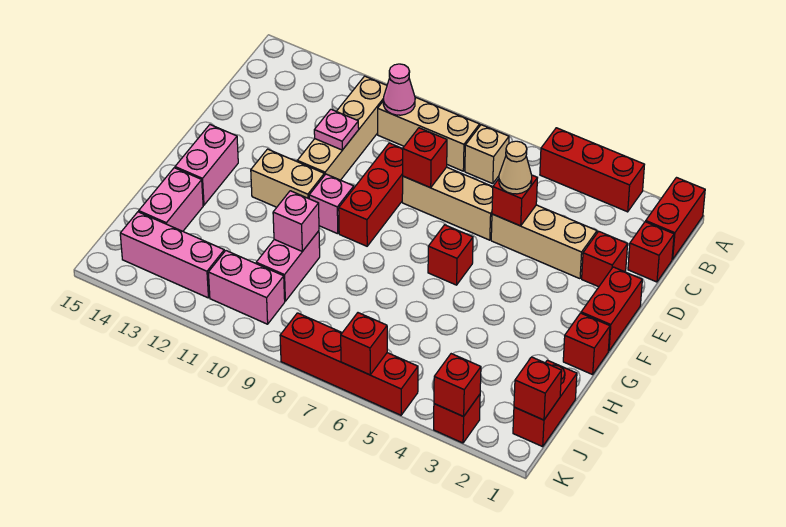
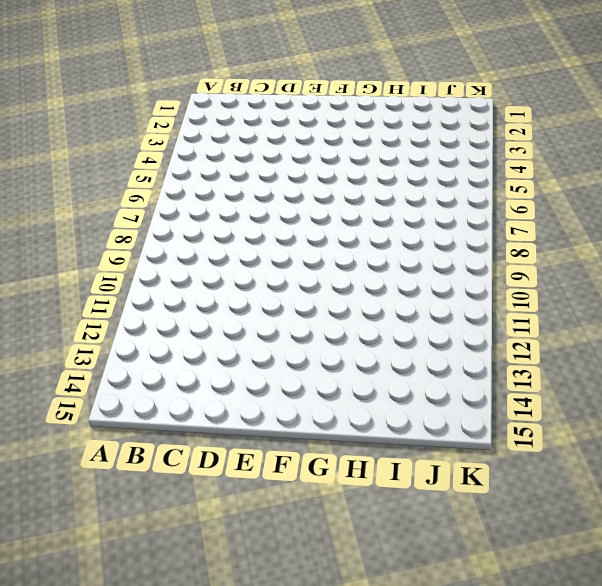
none -> red 1x2 brick [646,178,705,259]
none -> red 1x3 brick [540,128,644,212]
none -> tan 1x1 brick [465,125,509,184]
none -> tan 1x3 brick [378,97,480,171]

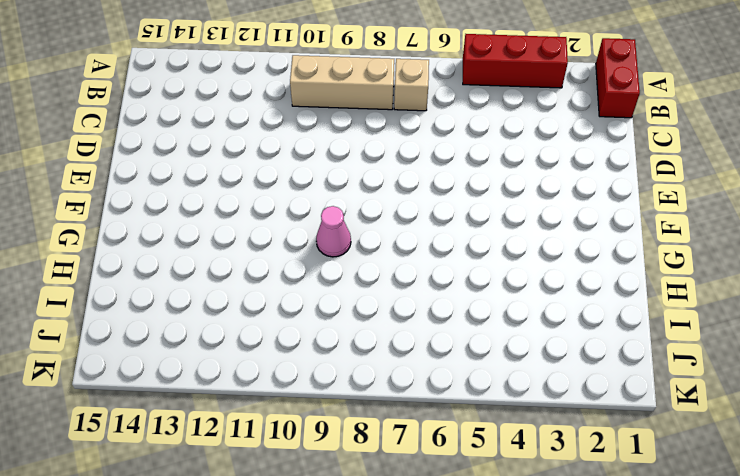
pink 1x1 cone [316,206,351,257] -> pink 1x1 cone moved to [383,64,415,115]
none -> tan 1x4 brick [297,76,387,180]
none -> red 1x1 brick [628,222,674,282]
none -> red 1x1 brick [582,231,628,287]
none -> tan 1x3 brick [491,205,597,279]

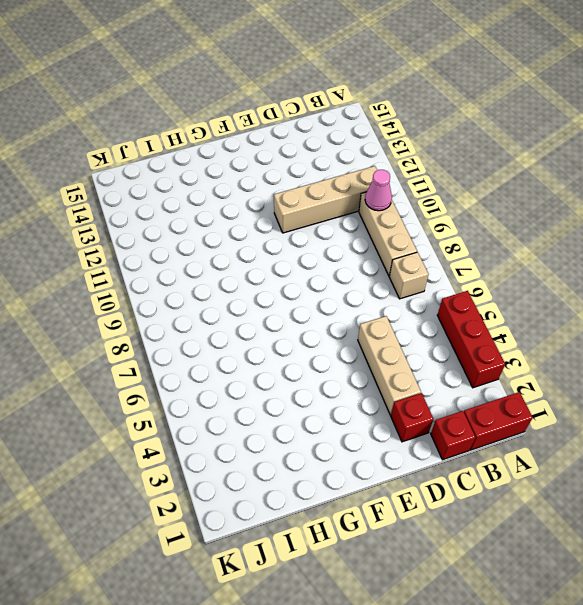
none -> tan 1x3 brick [402,167,493,240]
none -> red 1x3 brick [339,143,403,246]
none -> red 1x2 brick [581,267,642,351]
none -> red 1x1 brick [428,225,473,285]

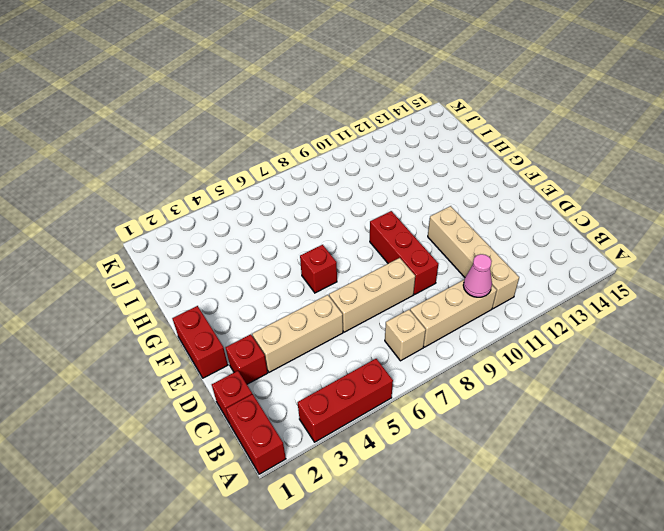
none -> pink 1x1 brick [309,174,354,234]
none -> tan 1x2 brick [251,149,324,207]
none -> pink 1x2 brick [175,125,238,205]
none -> red 1x1 brick [563,313,610,375]

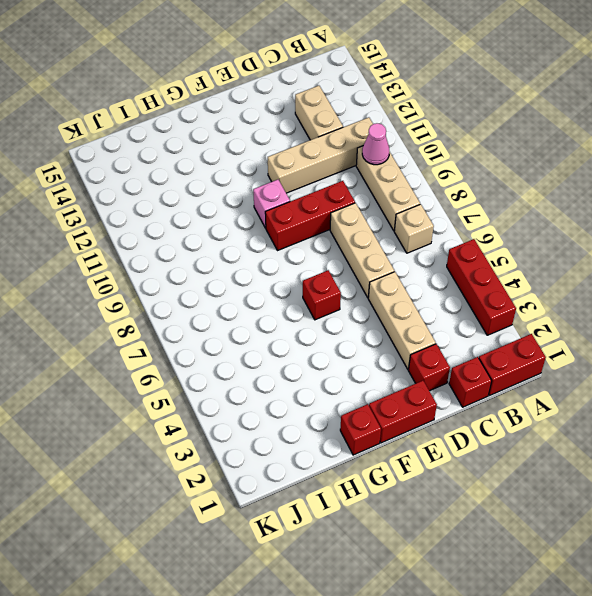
tan 1x2 brick [295,86,343,140] -> tan 1x2 brick moved to [251,149,324,207]
none -> pink 1x2 brick [175,125,238,205]
none -> pink 1x2 brick [256,231,320,301]
none -> pink 1x2 brick [139,168,203,231]
none -> red 1x2 brick [513,360,577,447]

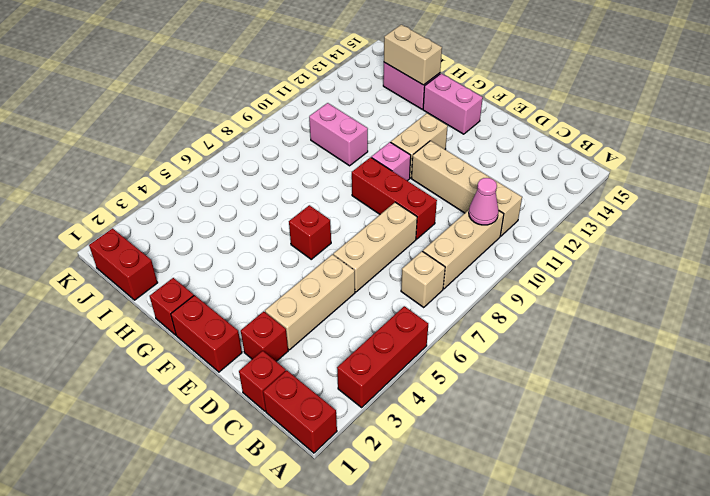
tan 1x2 brick [384,25,442,85] -> none
none -> pink 1x2 brick [208,251,285,324]
none -> pink 1x3 brick [120,212,224,298]
none -> red 1x1 brick [434,395,480,443]
none -> red 1x4 brick [280,313,418,415]

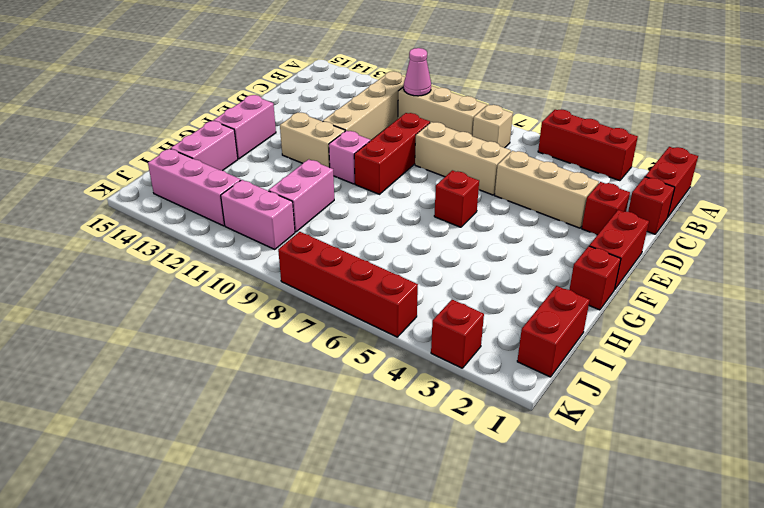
none -> red 1x1 brick [492,175,537,226]
none -> red 1x1 brick [403,128,447,188]
none -> pink 1x1 plate [314,109,359,150]
none -> pink 1x1 brick [273,191,319,251]

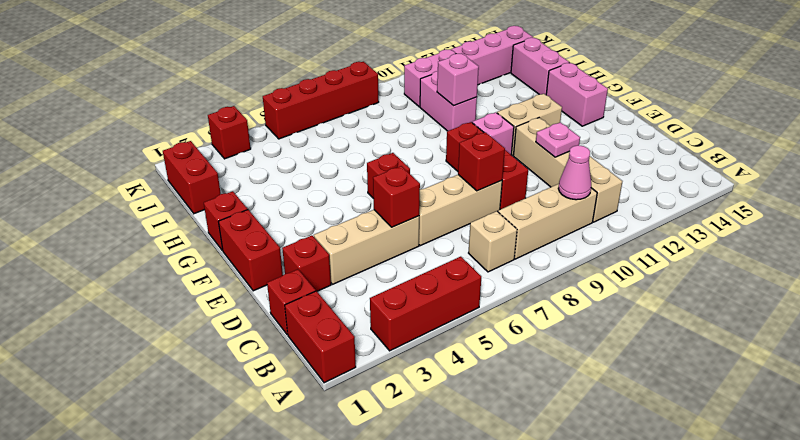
none -> red 1x1 brick [514,357,562,420]
none -> red 1x1 brick [434,354,481,417]
none -> red 1x1 brick [341,313,387,375]
none -> tan 1x1 cone [499,141,532,194]

